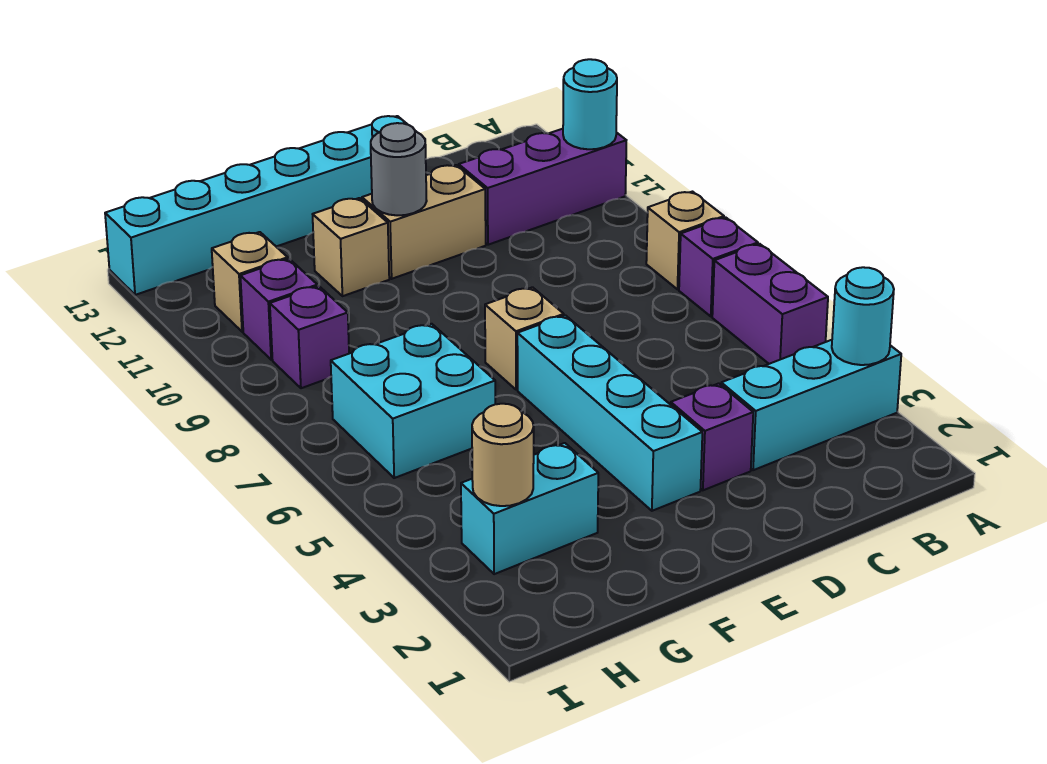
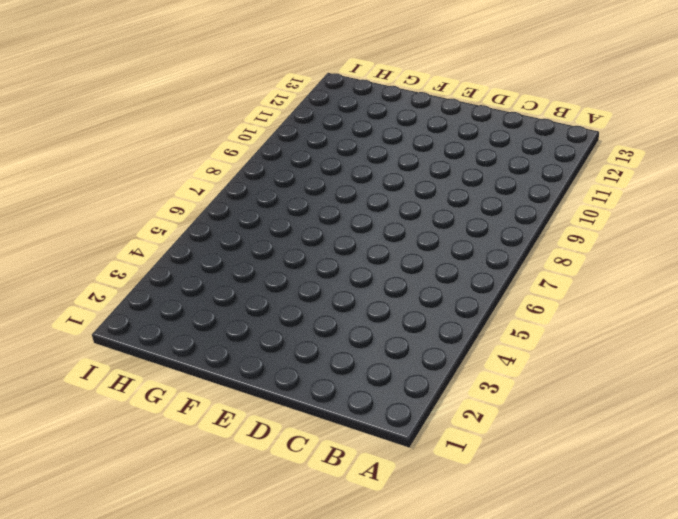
none -> cyan 1x3 brick [721,340,901,470]
none -> purple 1x2 brick [712,244,828,364]
none -> purple 1x1 brick [679,217,758,316]

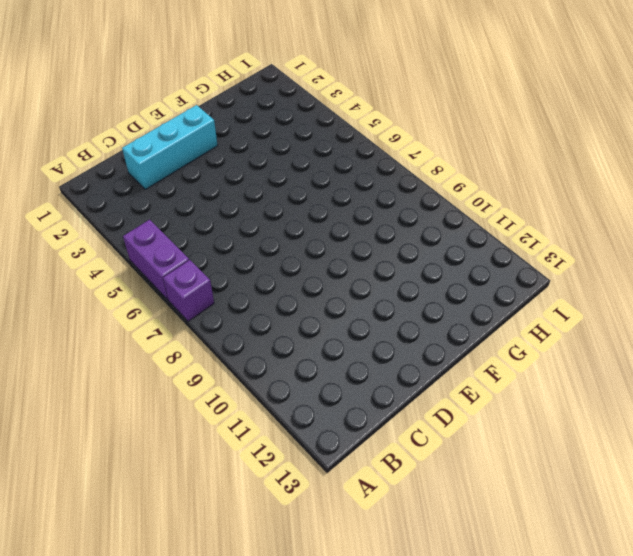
cyan 1x3 brick [122,105,218,189] -> cyan 1x3 brick moved to [721,340,901,470]
none -> tan 1x1 brick [646,192,724,289]
none -> purple 1x3 brick [459,129,626,245]
none -> purple 1x1 brick [671,383,753,490]

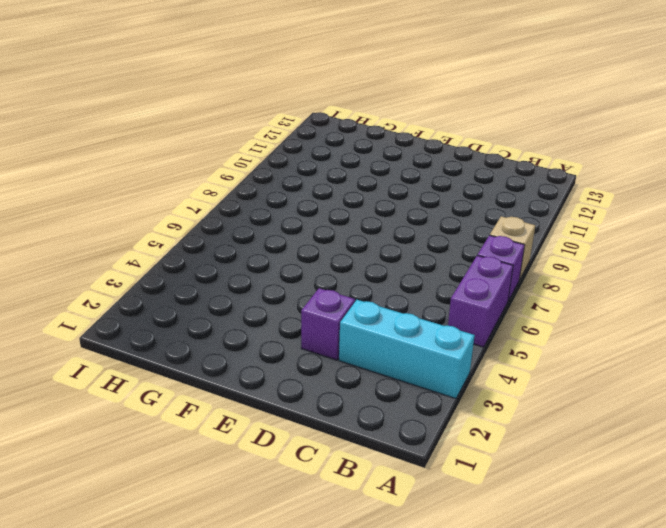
none -> purple 1x3 brick [459,129,626,245]
none -> tan 1x2 brick [362,165,486,279]
none -> cyan 1x6 brick [105,116,425,295]

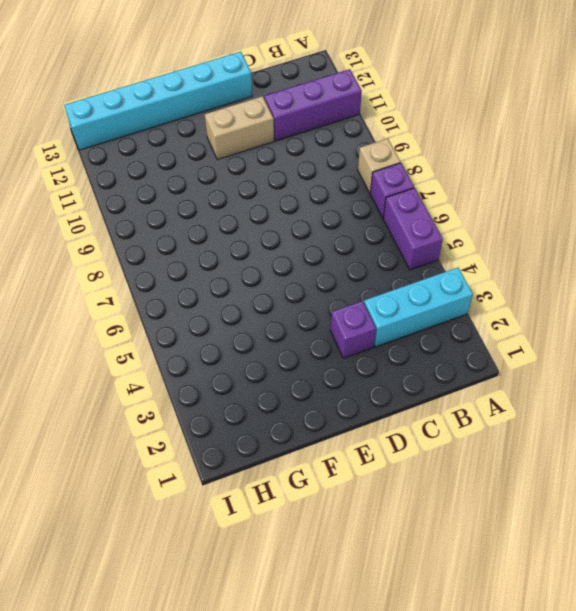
none -> cyan 1x4 brick [517,315,702,511]
none -> tan 1x1 brick [485,287,564,390]
none -> tan 1x1 brick [313,198,389,296]

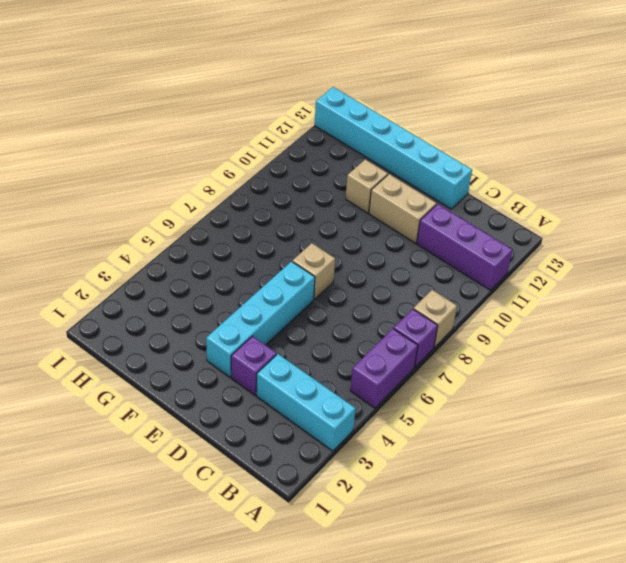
none -> cyan 1x2 brick [461,443,598,574]
none -> cyan 2x2 brick [331,324,495,478]
none -> purple 1x1 brick [270,286,349,388]

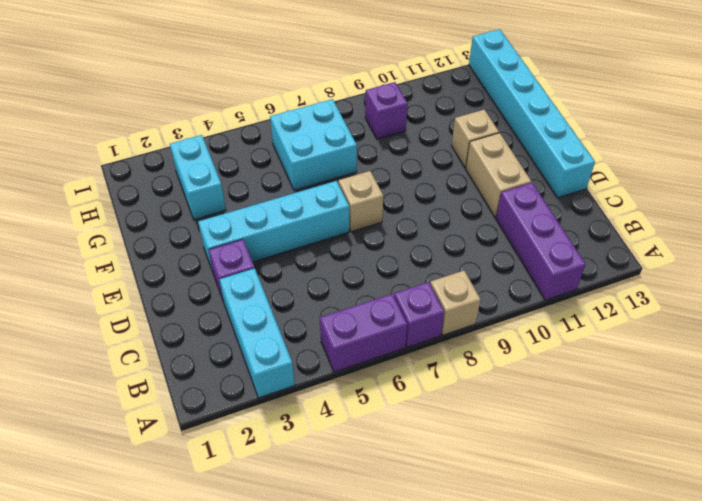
none -> purple 1x1 brick [240,259,317,360]
none -> tan 1x1 brick [212,232,288,332]
none -> cyan 1x1 round brick [832,267,894,365]

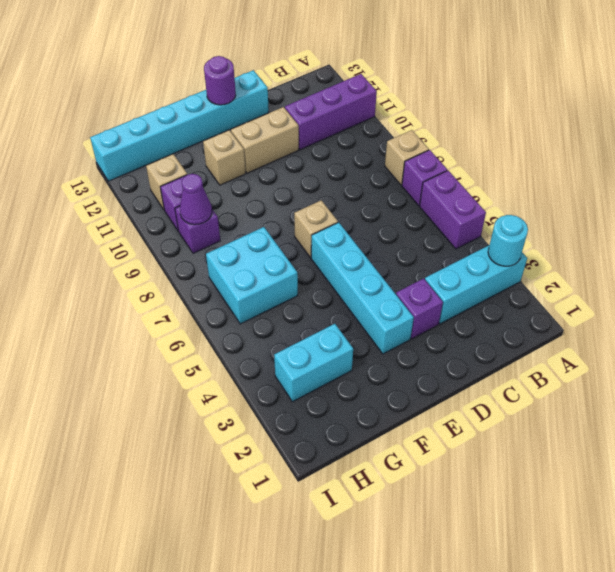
purple 1x1 round brick [204,56,236,105] -> none
purple 1x1 cone [180,174,212,225] -> none
none -> cyan 1x1 round brick [563,59,617,149]
none -> grey 1x1 round brick [371,123,427,215]
none -> tan 1x1 round brick [472,404,534,506]

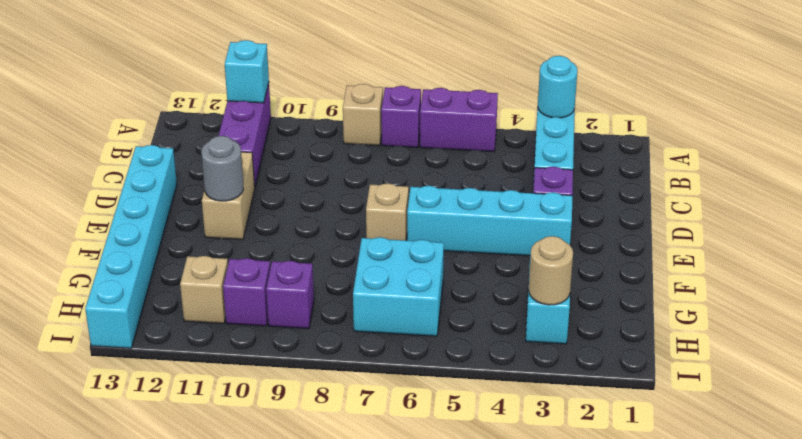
cyan 1x1 brick [225,40,269,103] -> cyan 1x1 round brick [563,59,617,149]
none -> tan 1x1 brick [313,198,389,296]

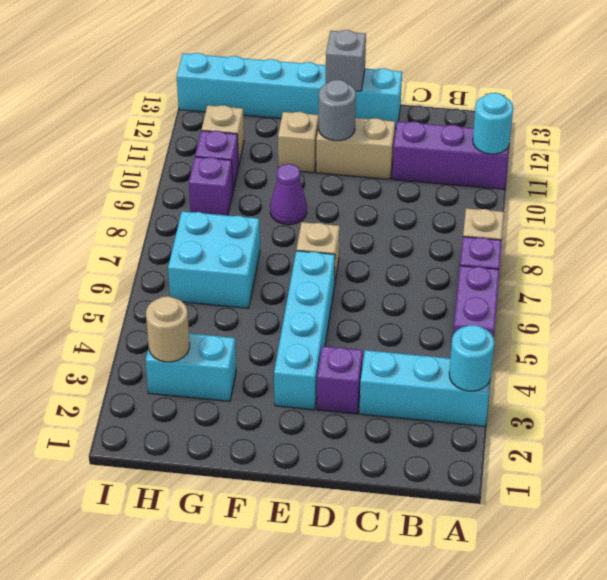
grey 1x1 brick [326,30,366,91] -> none
purple 1x1 cone [270,164,307,225] -> none

